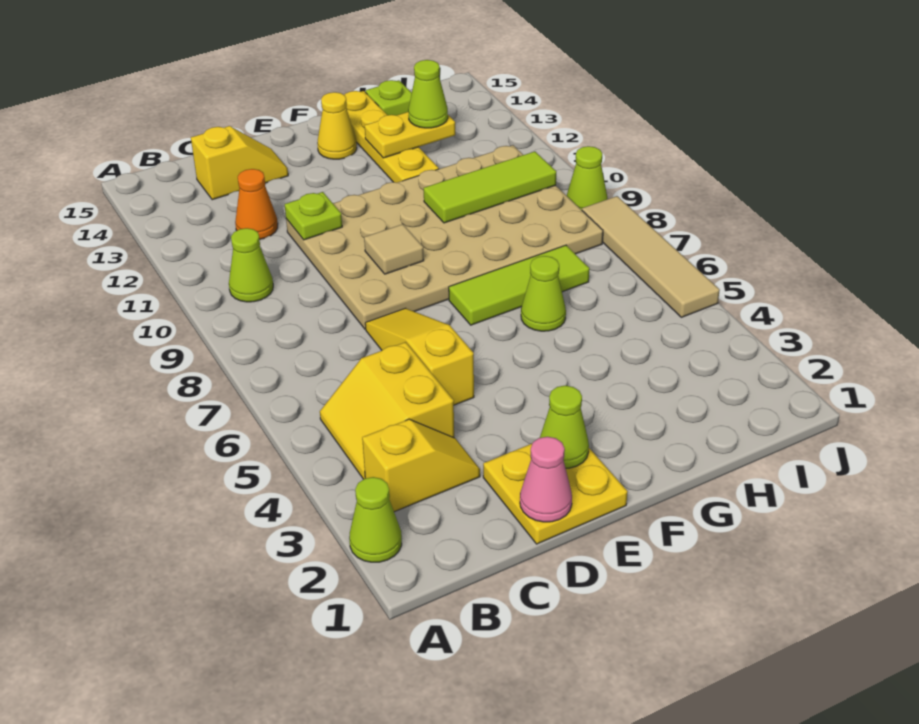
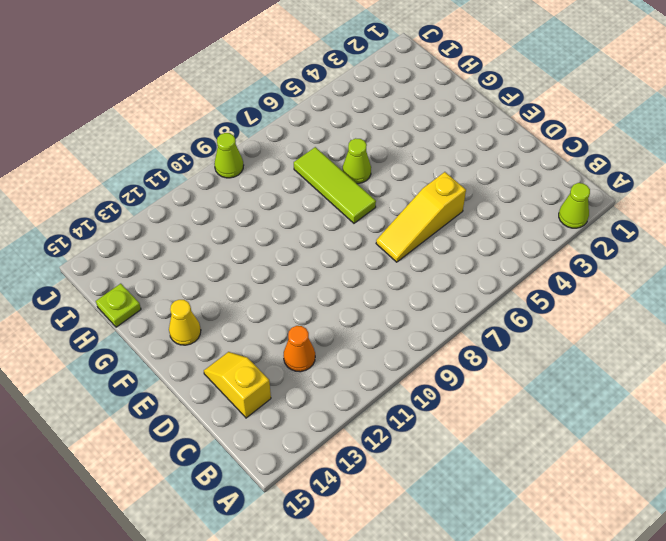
none -> yellow 1x2 slope [362,419,480,512]
none -> yellow 2x2 slope [320,342,454,479]
none -> lime 1x1 cone [229,228,273,302]

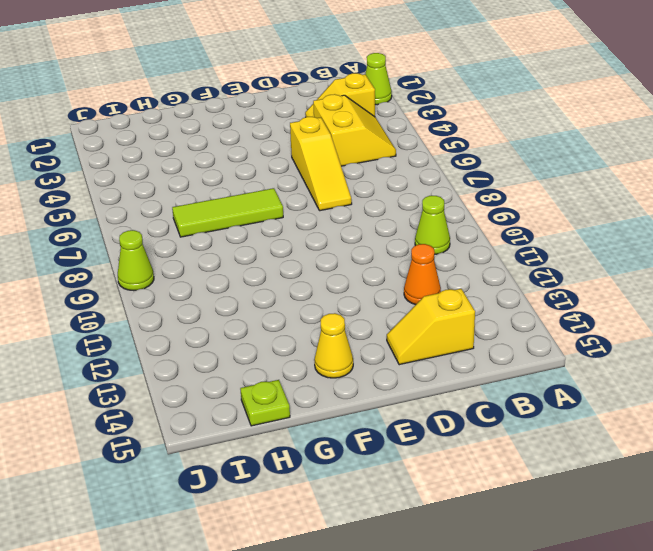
none -> yellow 2x2 plate [483,444,628,544]
none -> tan 4x6 plate [286,145,603,329]
none -> lime 1x1 cone [521,256,566,331]

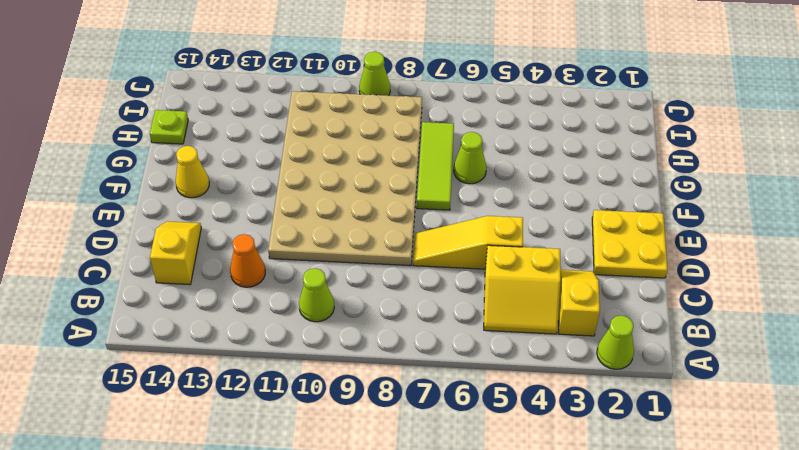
none -> yellow 1x4 plate [344,91,439,183]
none -> tan 1x4 tile [582,196,720,317]
none -> pink 1x1 cone [520,437,572,522]

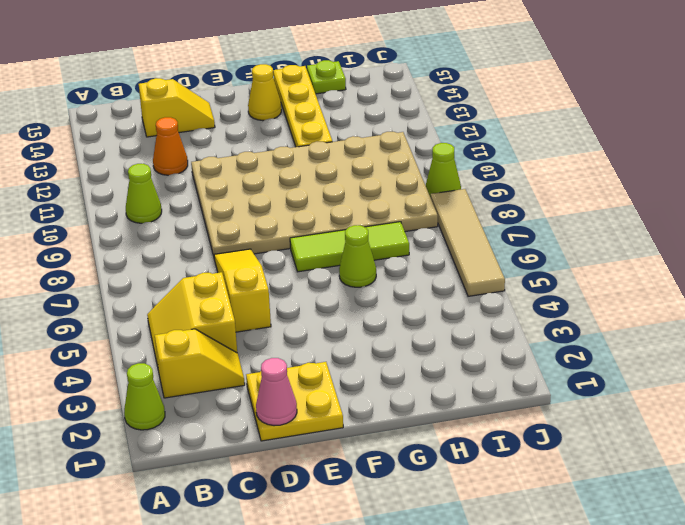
none -> lime 1x1 plate [285,192,342,240]
none -> lime 1x1 cone [540,385,589,468]
none -> tan 1x1 tile [364,224,424,274]

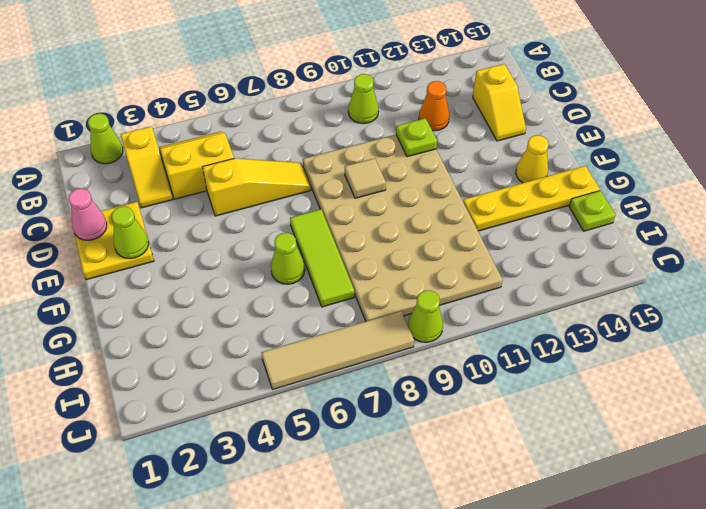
none -> lime 1x3 tile [424,151,556,223]
none -> yellow 1x2 plate [365,112,455,158]
none -> lime 1x1 cone [408,60,448,128]

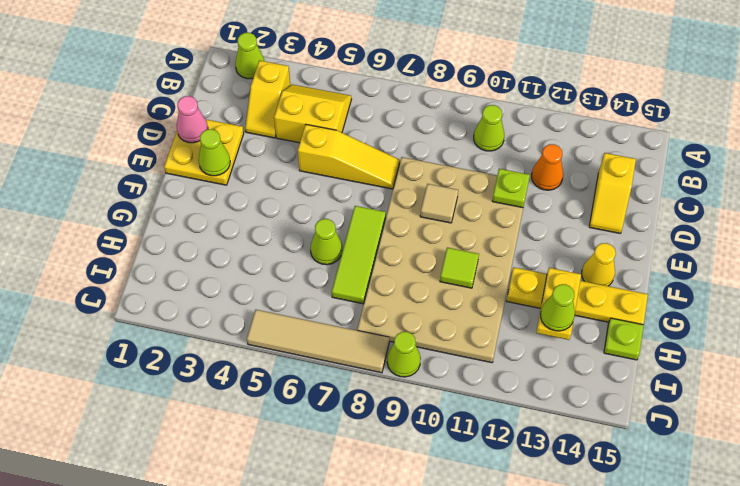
lime 1x1 tile [440,247,479,288] -> lime 1x3 tile [424,151,556,223]

